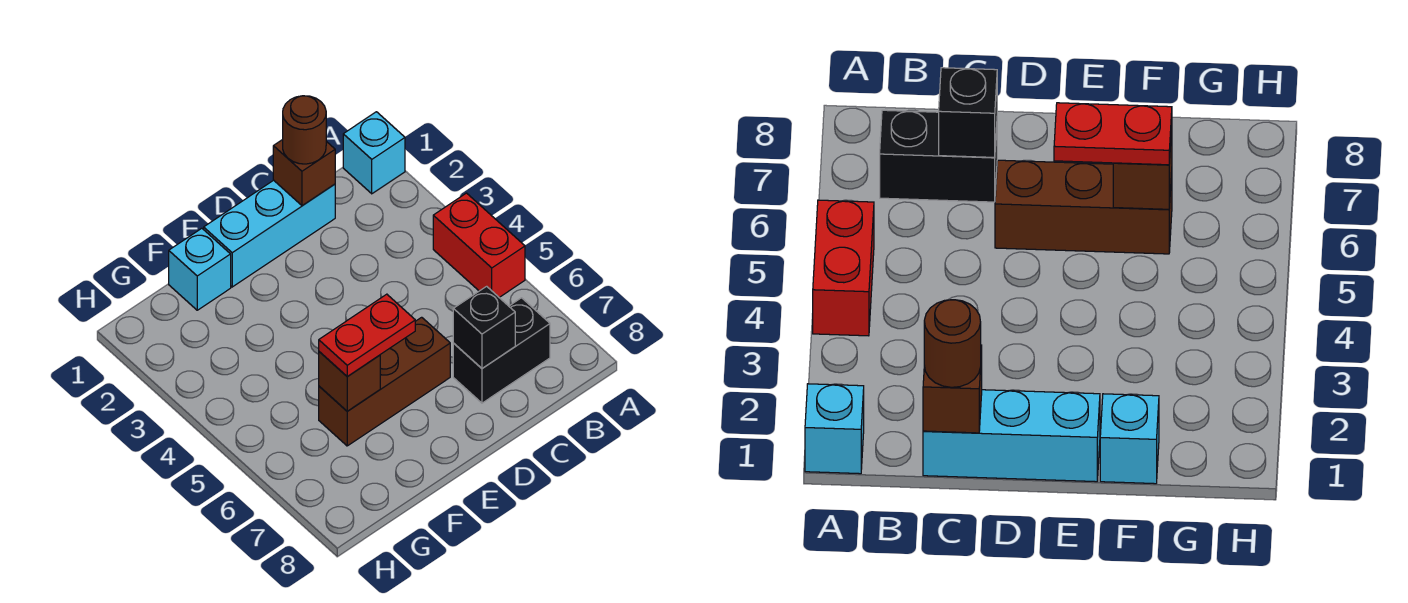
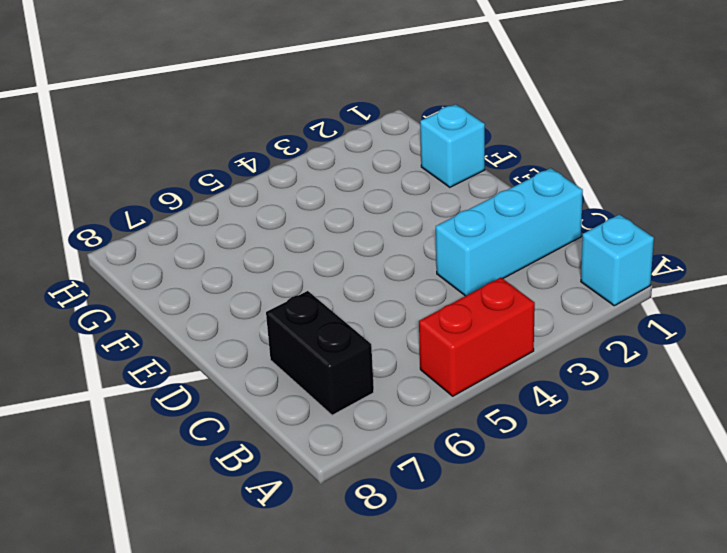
cyan 1x3 brick [436,168,583,296] -> cyan 1x3 brick turned to [204,180,335,287]
none -> brown 1x3 brick [319,317,450,446]
none -> brown 1x1 brick [273,140,335,206]

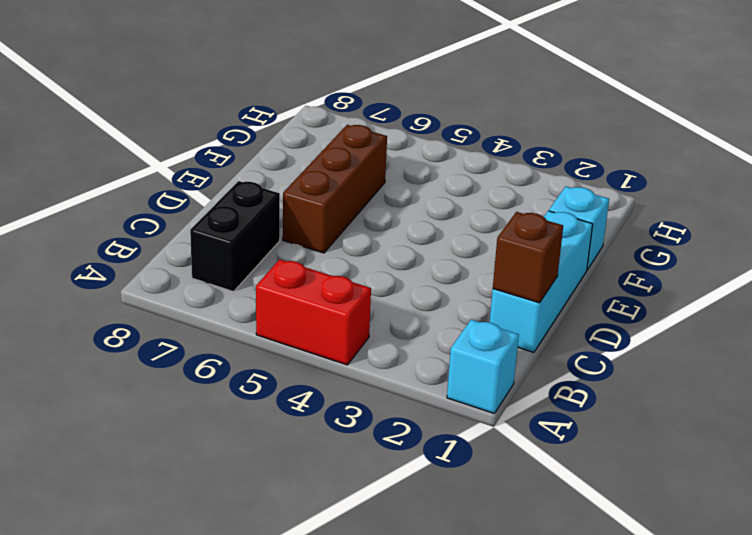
none -> black 1x1 brick [453,286,515,368]
none -> brown 1x1 brick [319,352,380,411]

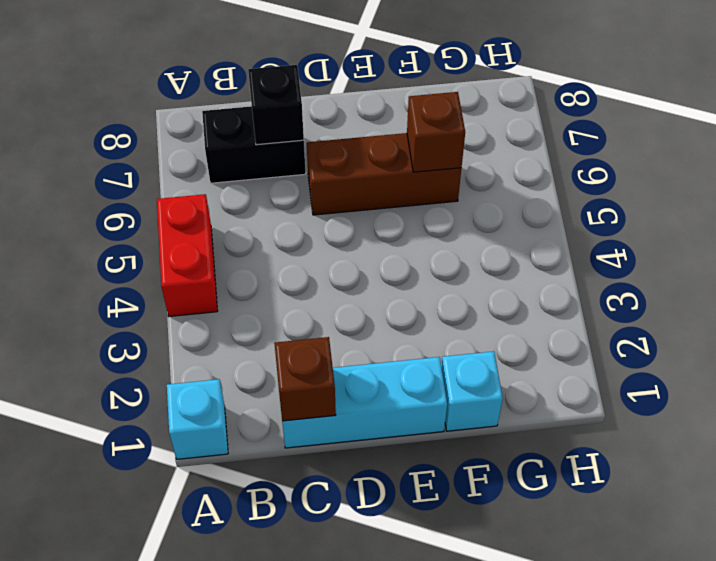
none -> brown 1x1 round brick [283,96,326,164]
none -> red 1x2 plate [319,294,415,377]

